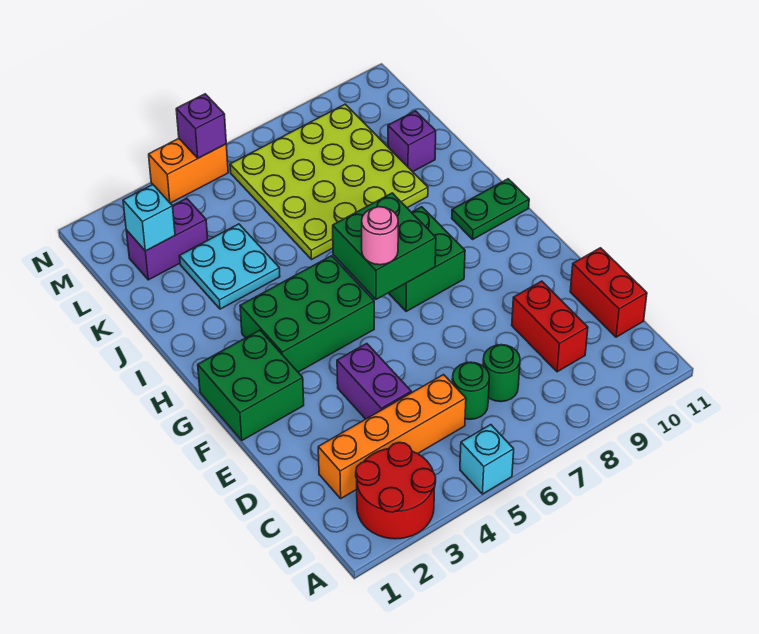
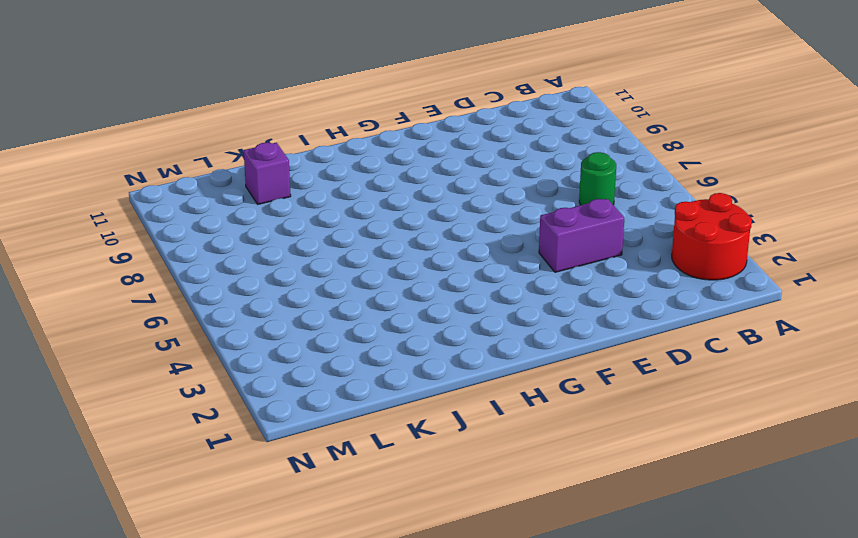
none -> cyan 1x1 brick [460,425,514,494]
none -> orange 1x4 brick [318,375,466,498]
none -> green 1x1 round brick [483,345,520,402]

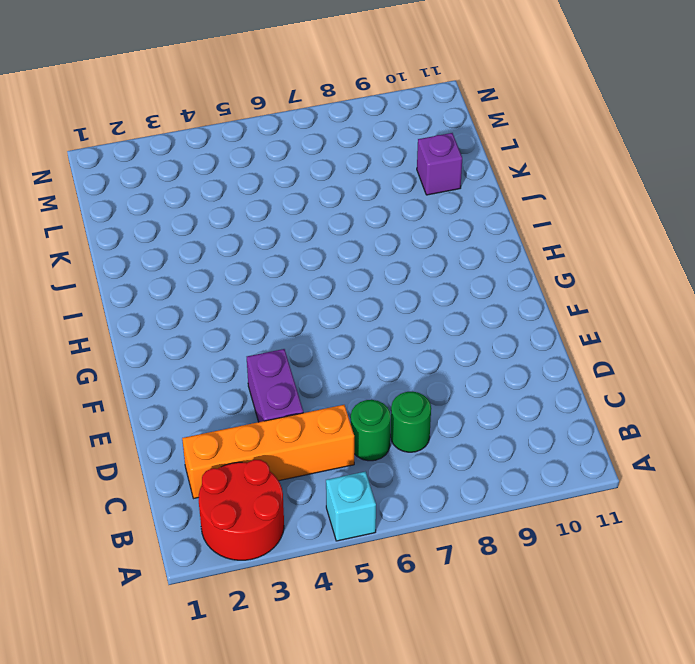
none -> red 1x2 brick [512,281,588,372]
none -> red 1x2 brick [570,248,647,337]
none -> green 2x2 brick [198,330,304,440]

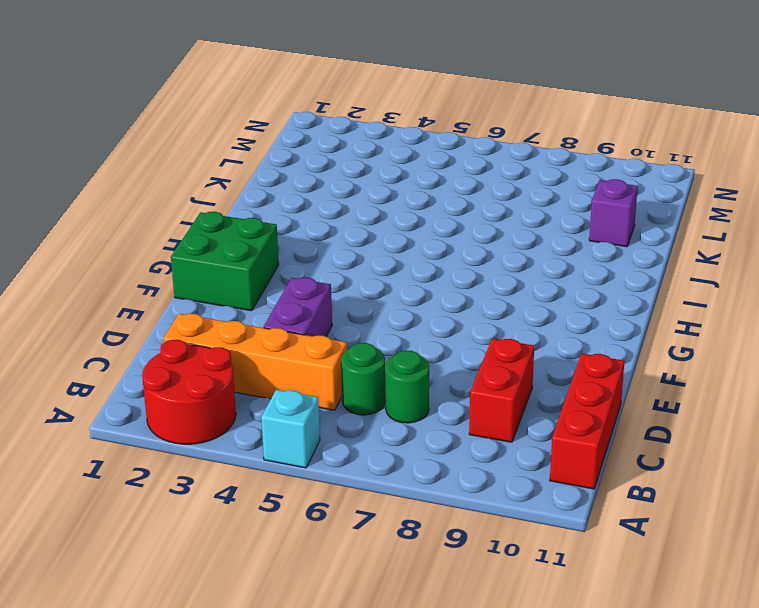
red 1x3 brick [550,354,624,489] -> red 1x2 brick [570,248,647,337]
none -> green 2x3 brick [240,256,374,372]
none -> green 2x2 brick [389,207,465,312]
none -> green 1x2 plate [452,179,529,239]

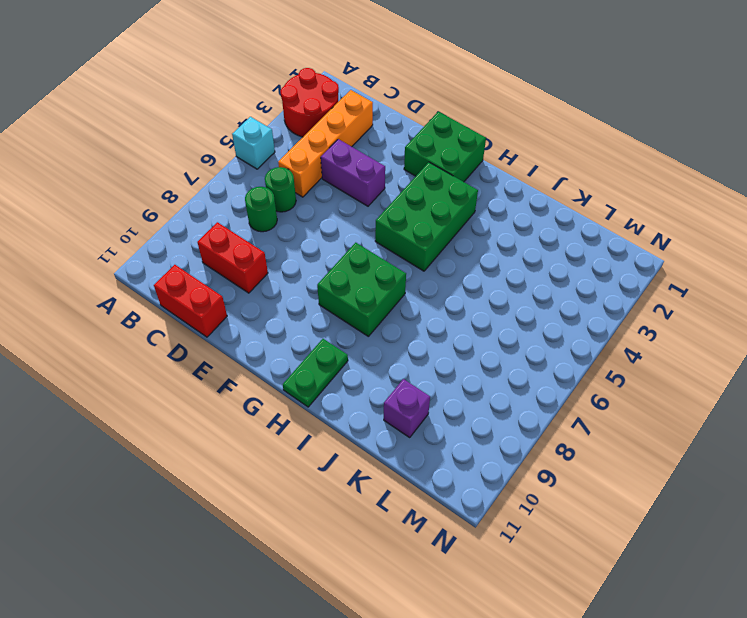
none -> cyan 2x2 plate [179,224,280,309]
none -> lime 4x4 plate [230,104,428,260]
none -> purple 1x2 brick [126,198,208,280]

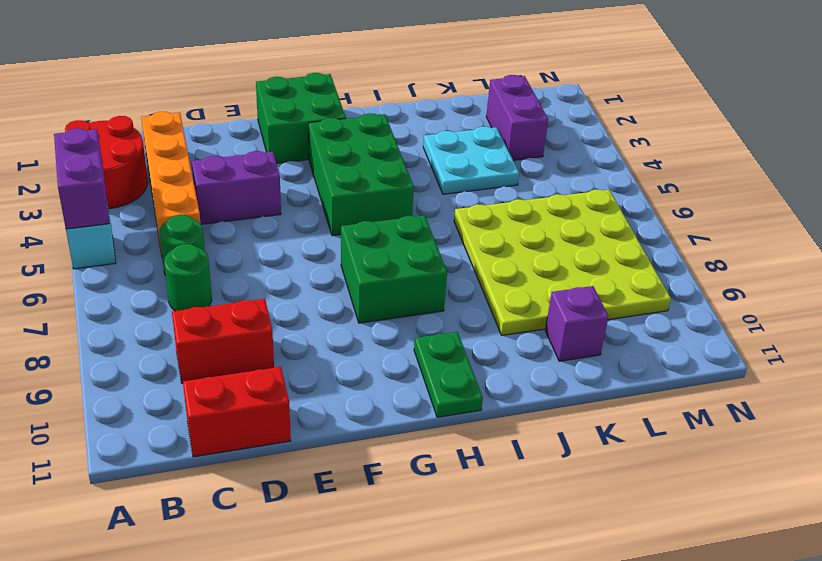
purple 1x2 brick [54,128,110,229] -> none
none -> orange 1x2 brick [149,139,228,203]
none -> green 2x2 brick [333,193,436,299]
none -> cyan 1x1 brick [123,185,175,251]

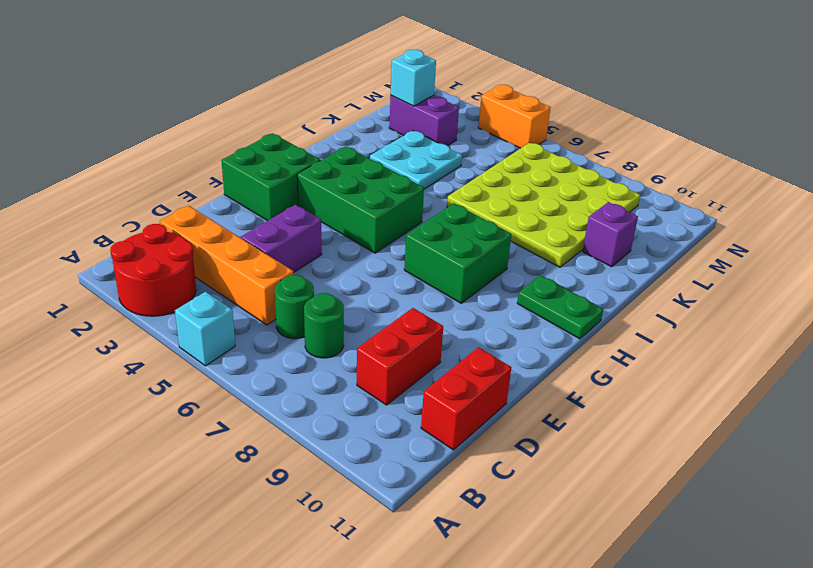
none -> green 2x2 brick [333,193,436,299]
none -> purple 1x1 brick [176,94,226,158]
none -> pink 1x1 round brick [362,207,398,265]

